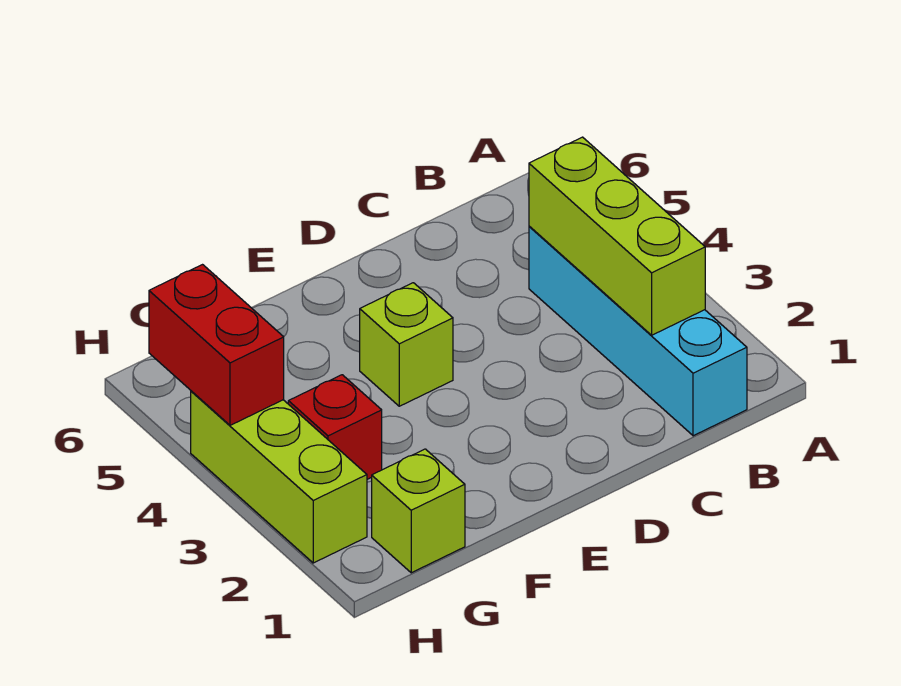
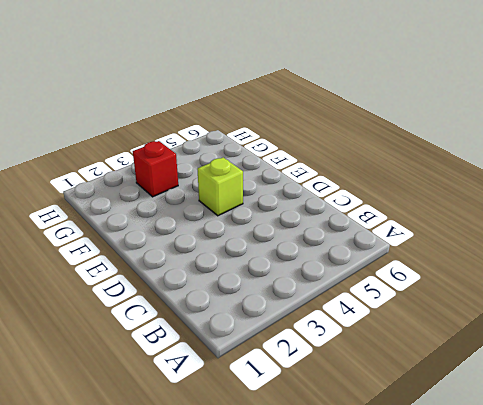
none -> cyan 1x4 brick [529,226,747,436]
none -> lime 1x1 brick [372,449,465,573]

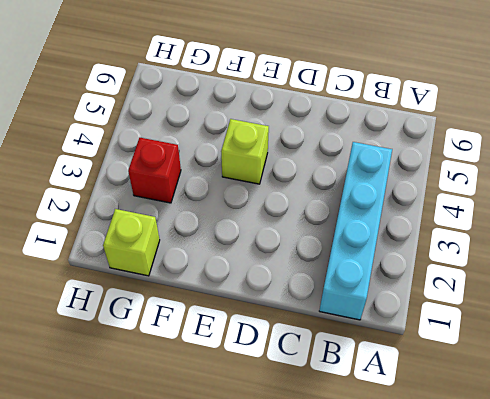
none -> lime 1x3 brick [191,391,367,563]
none -> lime 1x3 brick [529,137,705,335]

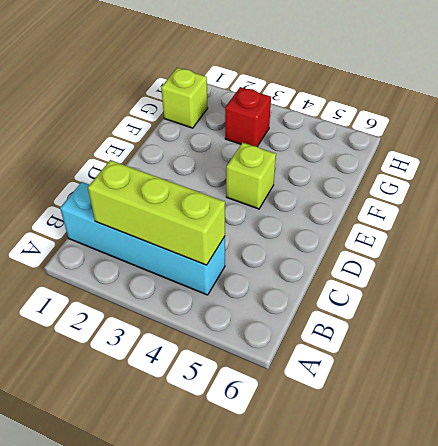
none -> lime 1x3 brick [191,391,367,563]
none -> red 1x2 brick [149,265,284,425]

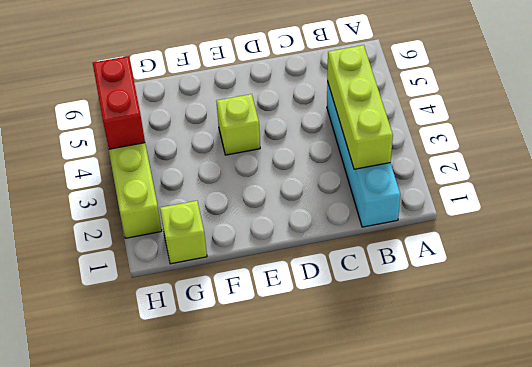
none -> red 1x1 brick [288,375,382,479]

